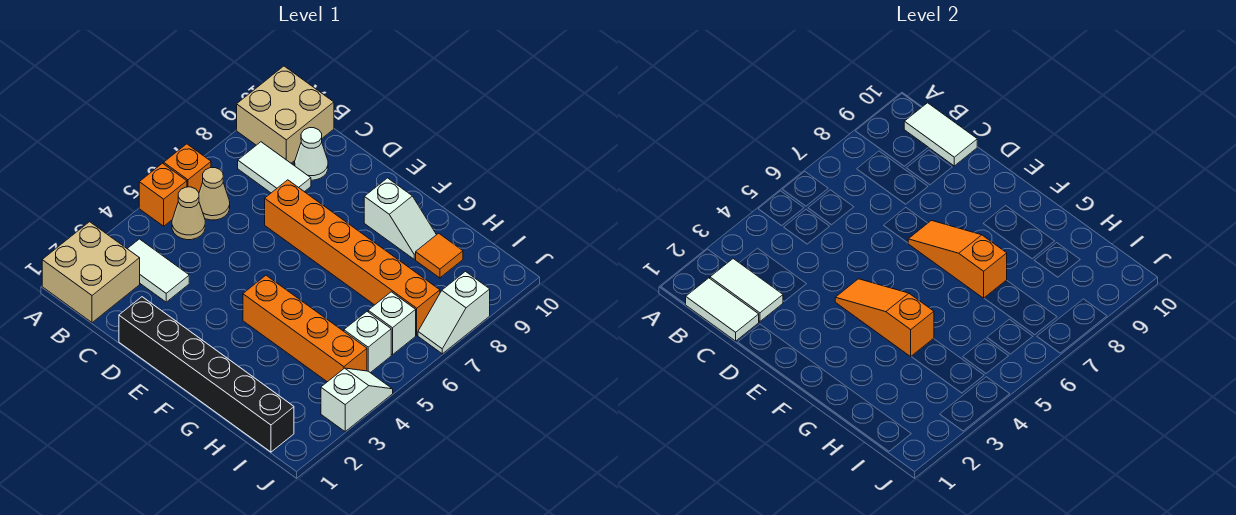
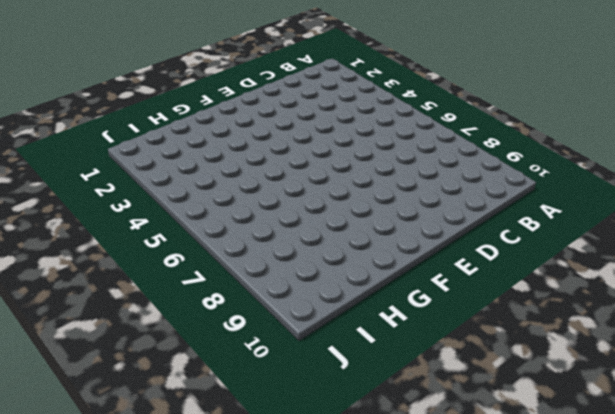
none -> tan 2x2 brick [42,222,140,323]
none -> orange 1x1 brick [139,163,187,226]
none -> orange 1x1 brick [164,144,211,192]

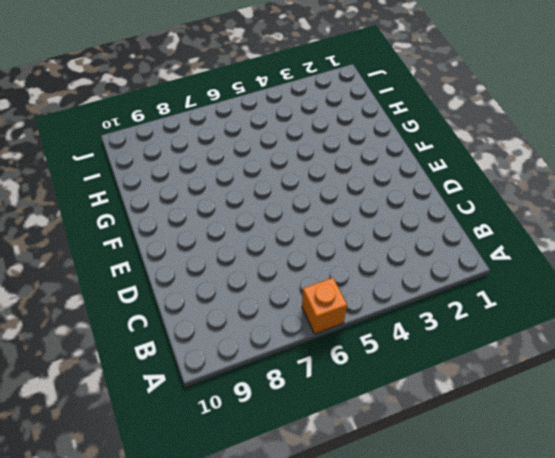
none -> tan 2x2 brick [42,222,140,323]
none -> orange 1x1 brick [139,163,187,226]
none -> tan 2x2 brick [237,66,334,163]

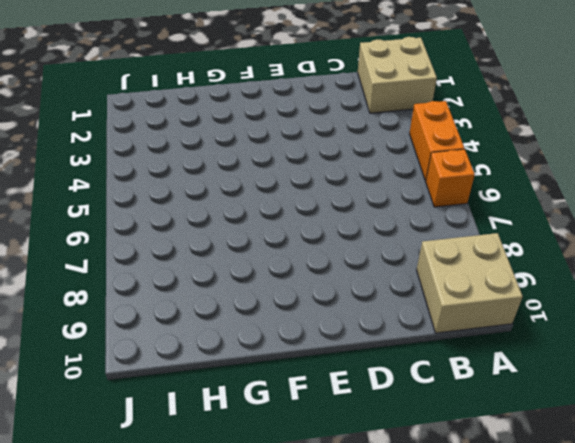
orange 1x2 brick [409,101,464,181] -> orange 1x1 brick [139,163,187,226]
none -> white 1x2 tile [128,239,189,302]
none -> tan 1x1 cone [172,187,205,240]
none -> tan 1x1 cone [199,168,230,220]

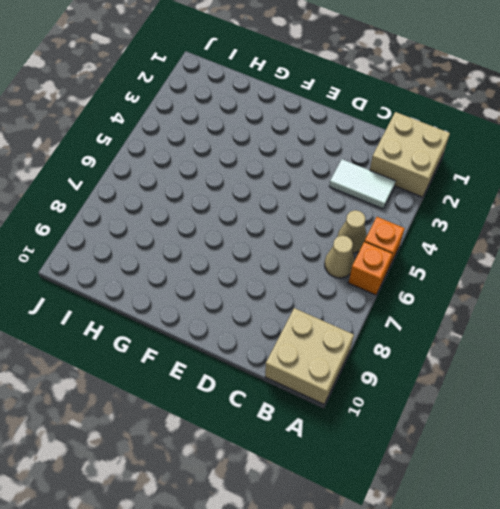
none -> white 1x2 tile [238,142,311,193]
none -> white 1x1 cone [295,128,328,180]
none -> black 1x6 brick [119,297,294,452]

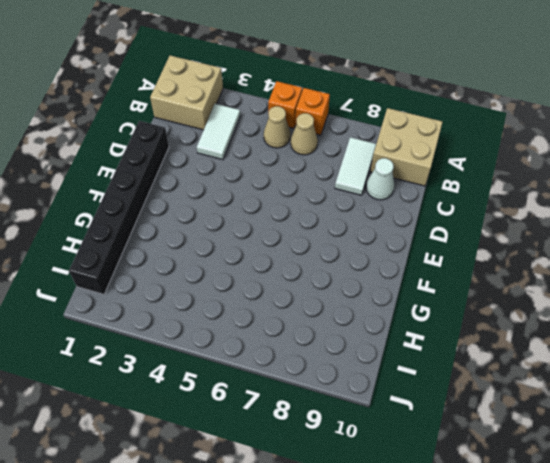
none -> orange 1x6 brick [265,180,440,335]
none -> orange 1x4 brick [243,275,367,382]
none -> white 1x2 slope [364,178,436,259]

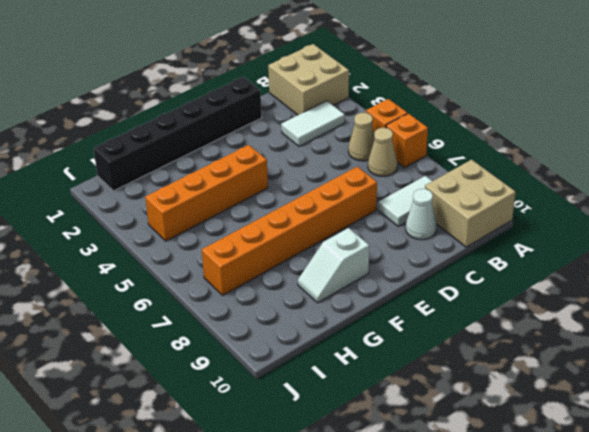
none -> orange 1x1 tile [416,233,463,278]
none -> white 1x1 brick [344,312,391,373]
none -> white 1x1 brick [368,292,416,355]

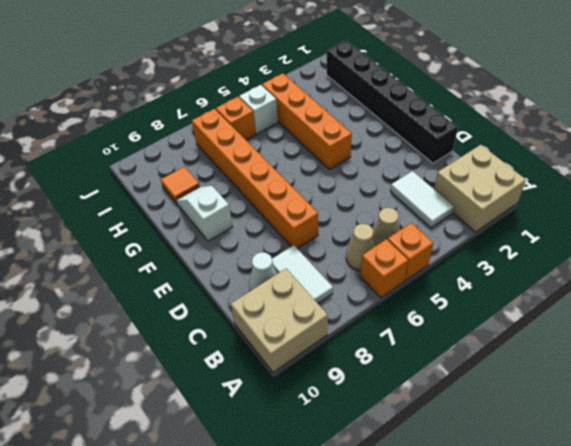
orange 1x1 brick [216,97,256,140] -> white 1x1 brick [368,292,416,355]
none -> white 1x2 slope [321,368,393,432]
none -> white 1x2 slope [418,272,490,354]
none -> white 1x2 tile [686,278,759,341]

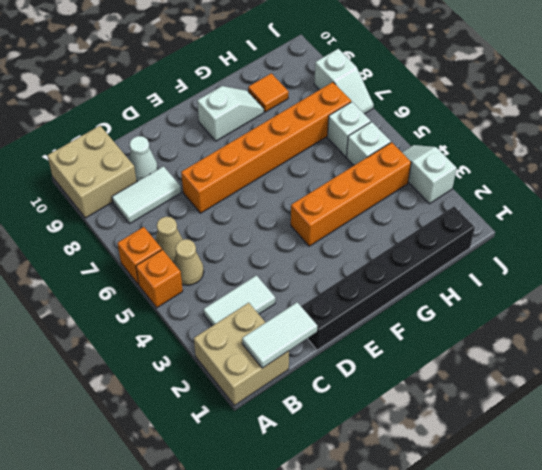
none -> white 1x2 tile [710,259,783,322]
none -> white 1x2 tile [904,103,977,166]
none -> orange 1x3 slope [835,279,934,357]

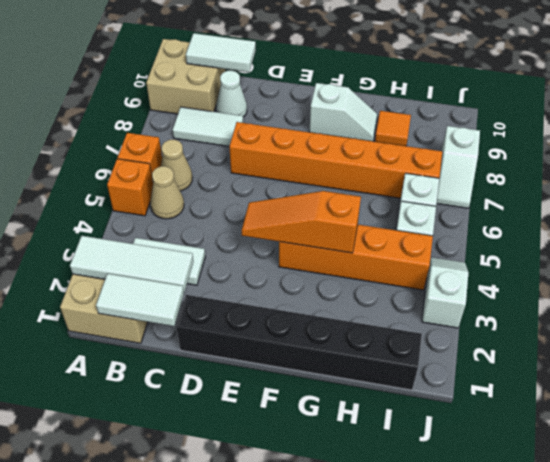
white 1x3 tile [70,236,193,292] -> white 1x2 tile [710,259,783,322]
none -> orange 1x3 slope [908,221,1007,298]

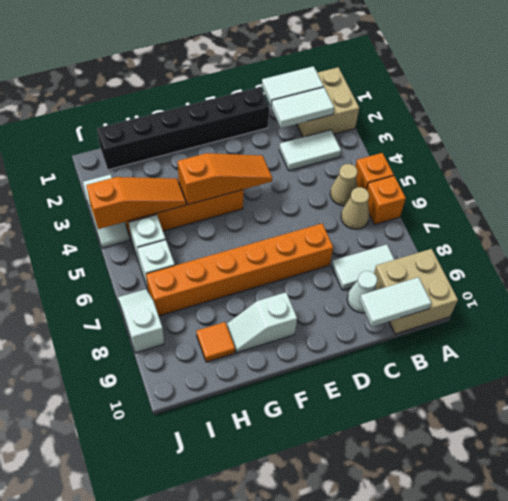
orange 1x3 slope [86,177,186,229] -> orange 1x3 slope moved to [908,221,1007,298]

